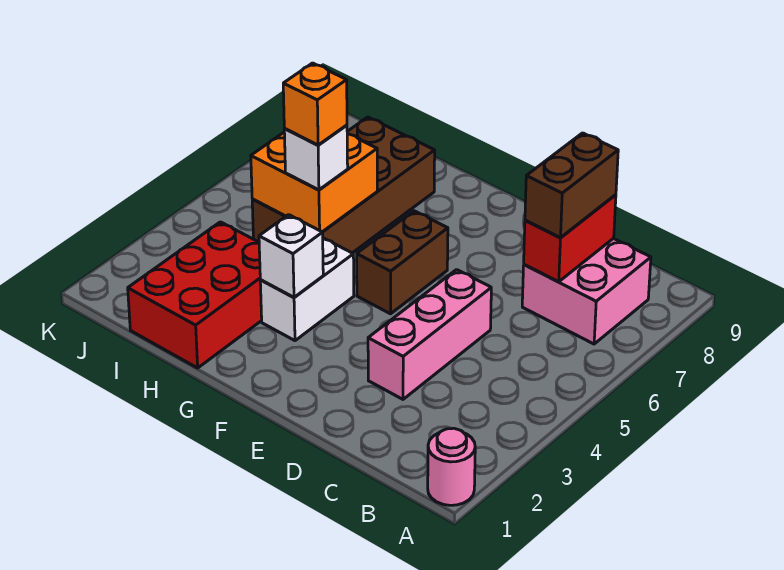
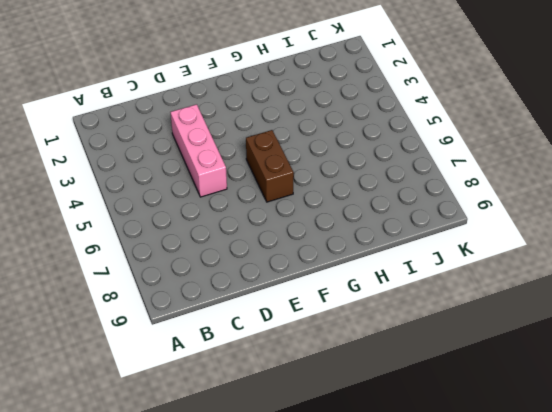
none -> pink 1x1 round brick [428,428,475,505]
none -> pink 2x2 brick [522,238,651,344]
none -> white 1x2 brick [260,238,354,341]

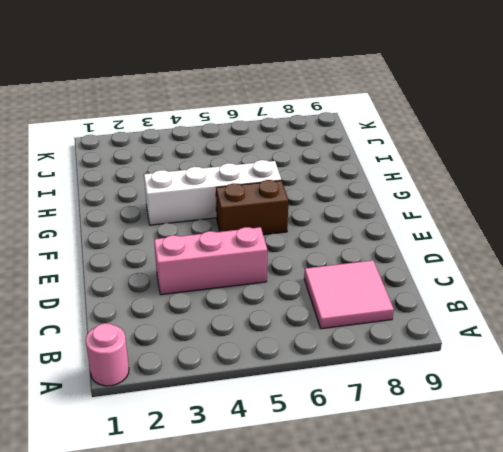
pink 2x2 tile [304,260,394,329] -> pink 2x2 brick [522,238,651,344]
white 1x4 brick [144,160,281,225] -> white 1x2 brick [260,238,354,341]
none -> red 2x3 brick [128,222,262,368]
none -> brown 2x4 brick [252,117,435,253]
none -> red 1x2 brick [524,195,616,282]

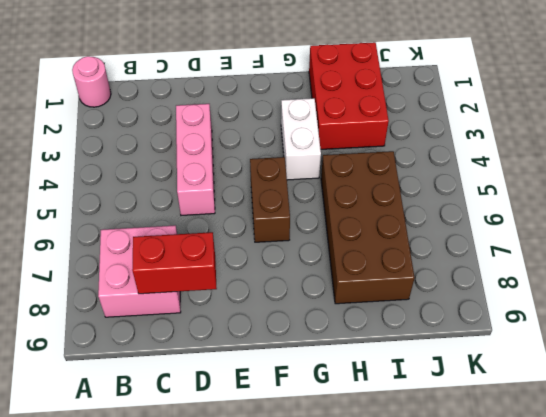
red 1x2 brick [132,232,217,294] -> red 1x2 brick turned to [524,195,616,282]
none -> white 1x1 brick [259,215,323,297]
none -> orange 2x2 brick [251,133,377,232]
none -> brown 1x2 brick [525,133,618,238]

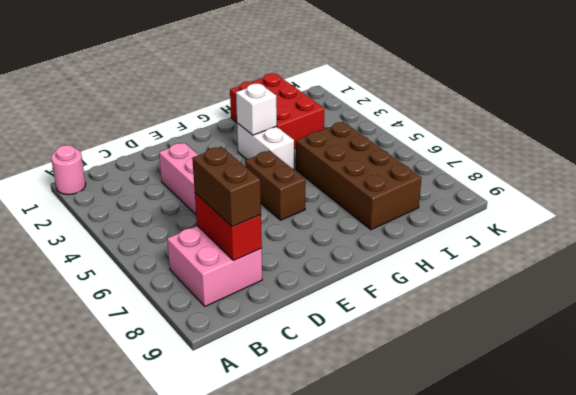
none -> orange 2x2 brick [251,133,377,232]
none -> white 1x1 brick [284,125,348,190]
none -> orange 1x1 brick [283,63,347,145]

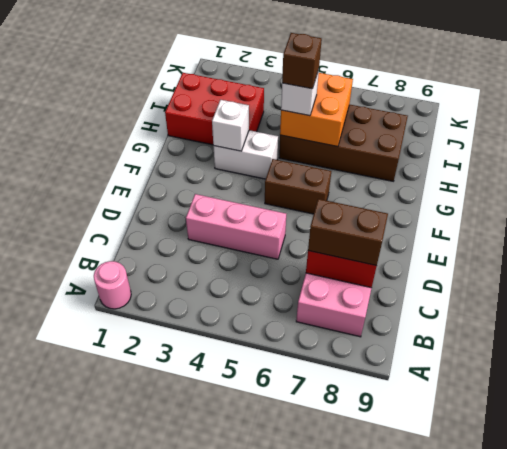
brown 1x1 brick [282,33,322,89] -> orange 1x1 brick [283,63,347,145]

